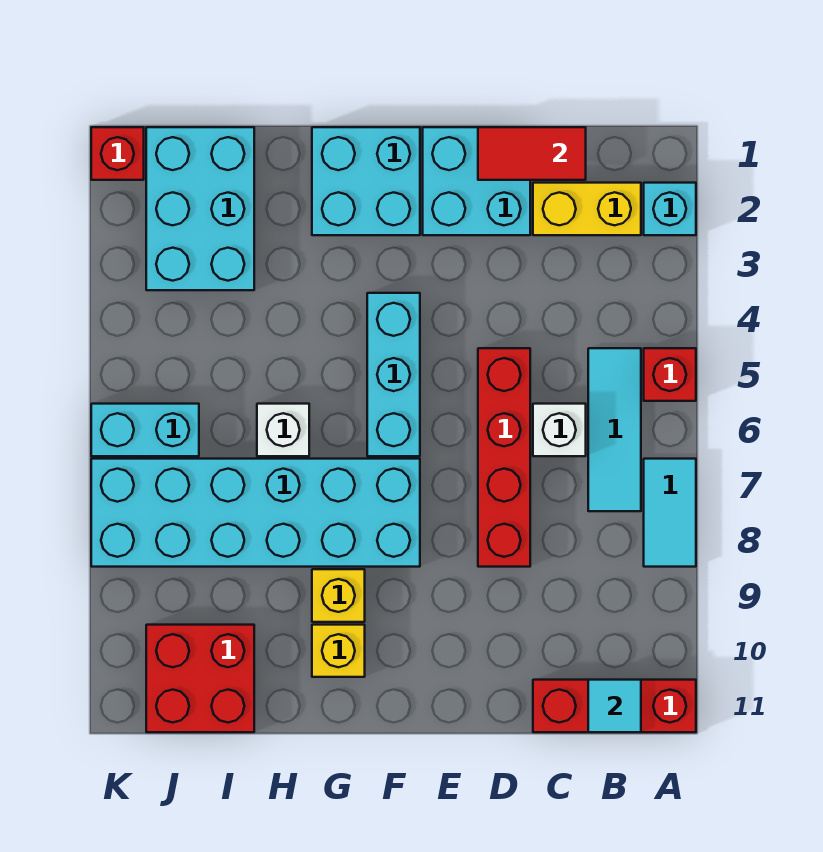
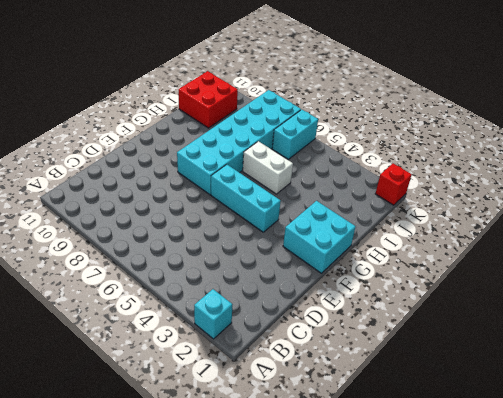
white 1x2 brick [243,141,293,194] -> white 1x1 brick [257,404,309,456]
none -> red 1x1 brick [644,348,696,401]
none -> cyan 1x2 tile [644,459,696,567]
none -> red 1x3 brick [533,680,696,732]

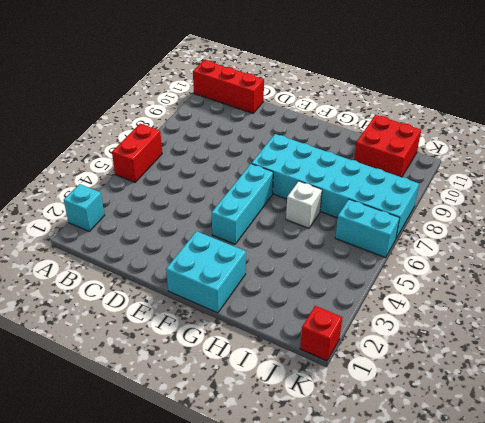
red 1x2 brick [112,124,162,182] -> red 1x1 brick [644,348,696,401]
none -> cyan 1x2 tile [644,459,696,567]
none -> yellow 1x2 brick [533,183,641,235]
none -> cyan 1x3 tile [588,348,641,511]

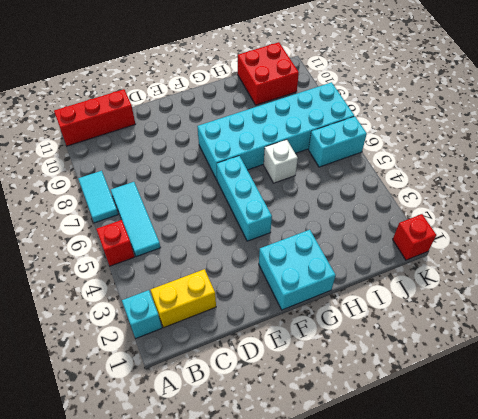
none -> white 1x1 brick [533,404,586,456]
none -> cyan 2x2 brick [423,127,530,235]
none -> red 1x4 brick [478,348,530,567]

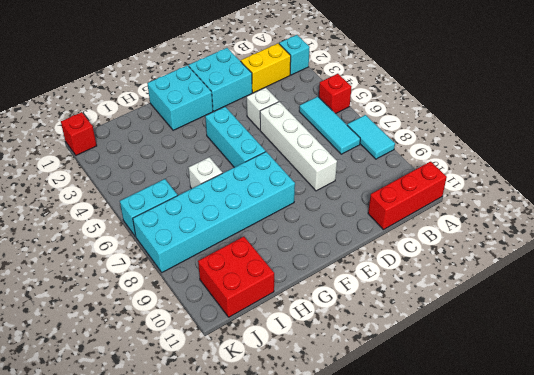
white 1x1 brick [247,88,279,130] -> white 1x1 brick moved to [533,404,586,456]
white 1x4 brick [260,102,337,191] -> red 1x4 brick [478,348,530,567]
none -> yellow 1x1 brick [312,569,365,622]
none -> yellow 1x1 brick [312,625,365,677]
none -> cyan 2x3 brick [146,127,254,290]

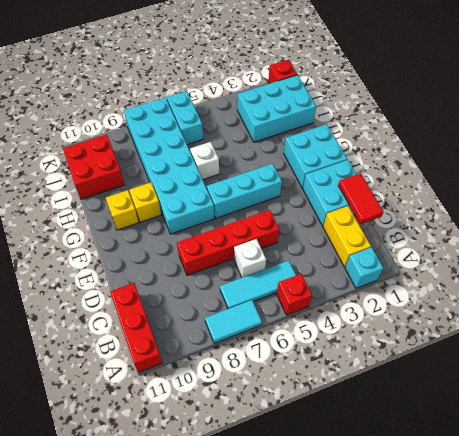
none -> cyan 1x1 tile [588,680,641,732]

